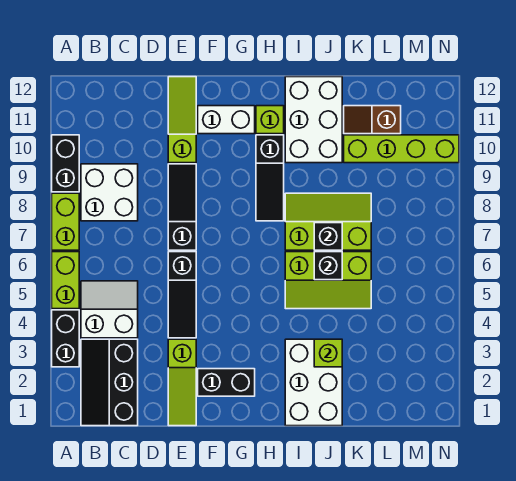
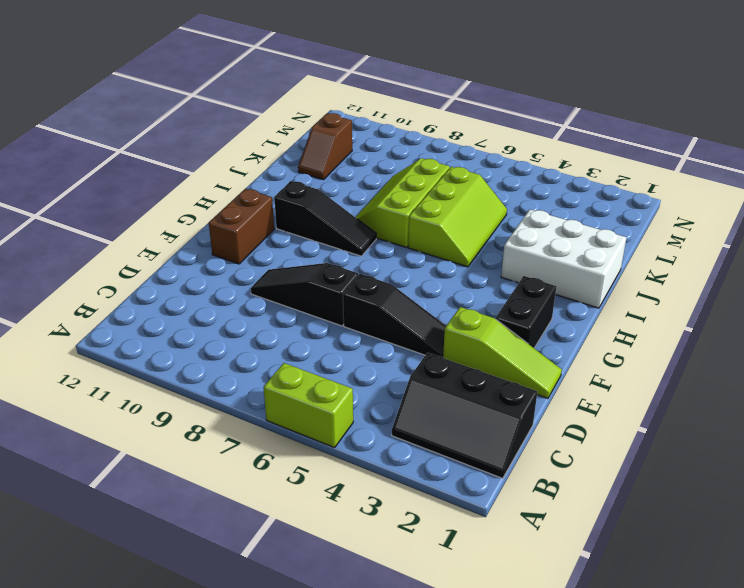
brown 1x2 brick [209,189,274,264] -> white 1x2 brick [198,106,255,134]
none -> black 1x2 brick [52,310,79,367]
none -> lime 1x2 brick [52,193,79,250]
none -> black 1x2 brick [52,135,79,192]

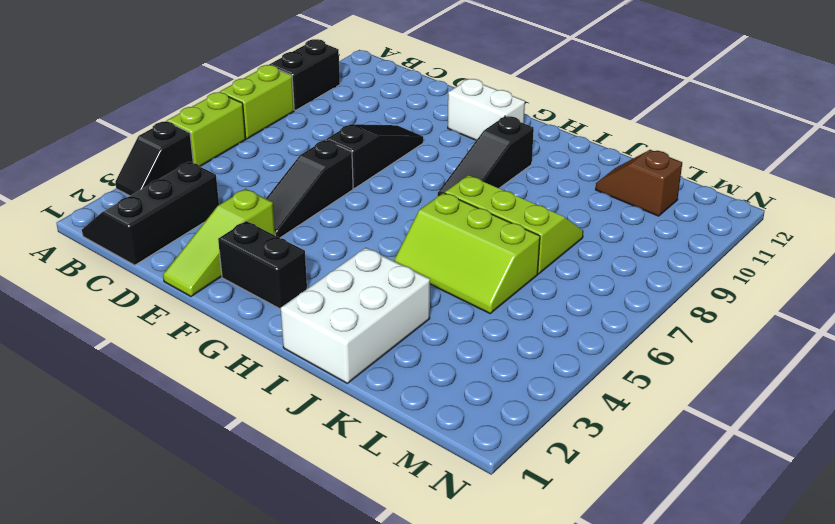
black 1x2 slope [115,121,193,196] -> black 1x2 brick [52,310,79,367]
none -> white 2x2 slope [81,281,138,338]
none -> white 2x2 brick [81,164,138,221]
none -> lime 1x3 slope [168,77,196,163]

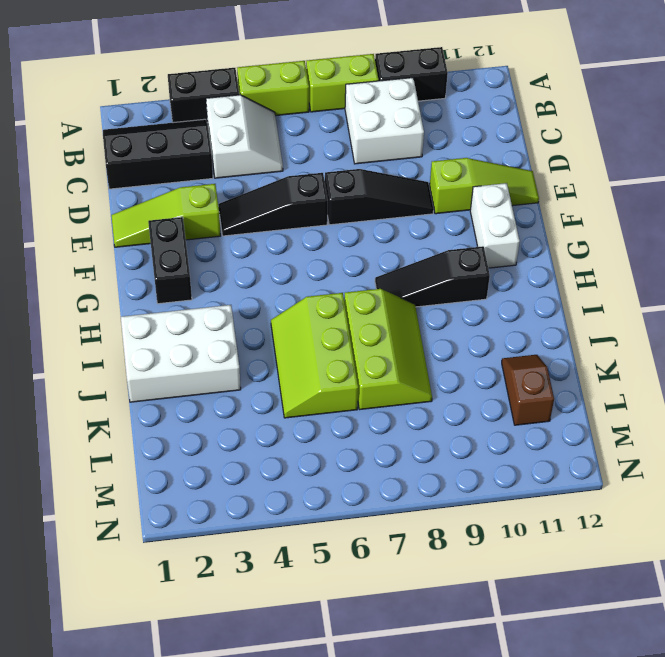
none -> lime 1x1 brick [256,106,284,134]
none -> white 2x3 brick [285,77,342,163]
none -> lime 1x4 brick [344,135,459,163]

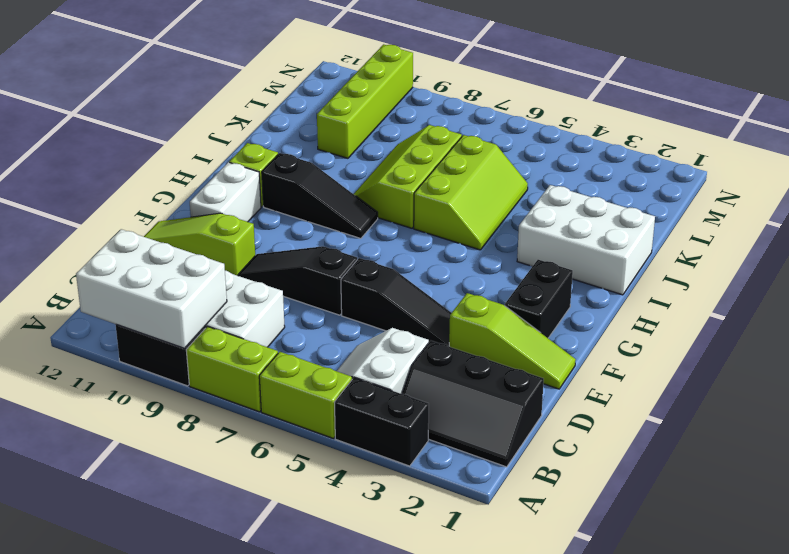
white 2x3 brick [76,229,227,348] -> white 2x3 brick moved to [285,77,342,163]
none -> brown 1x2 slope [344,106,401,134]
none -> lime 1x1 brick [314,339,342,367]
none -> black 1x1 brick [314,252,342,280]

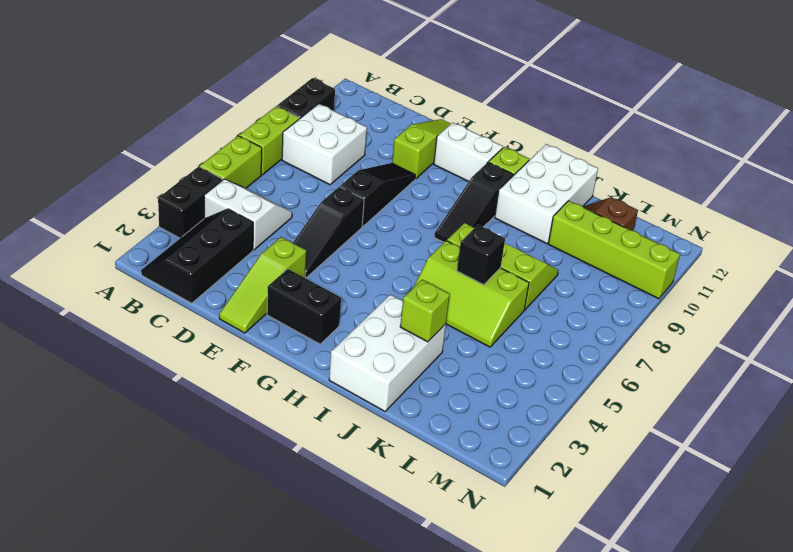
none -> black 1x1 brick [314,223,342,250]

